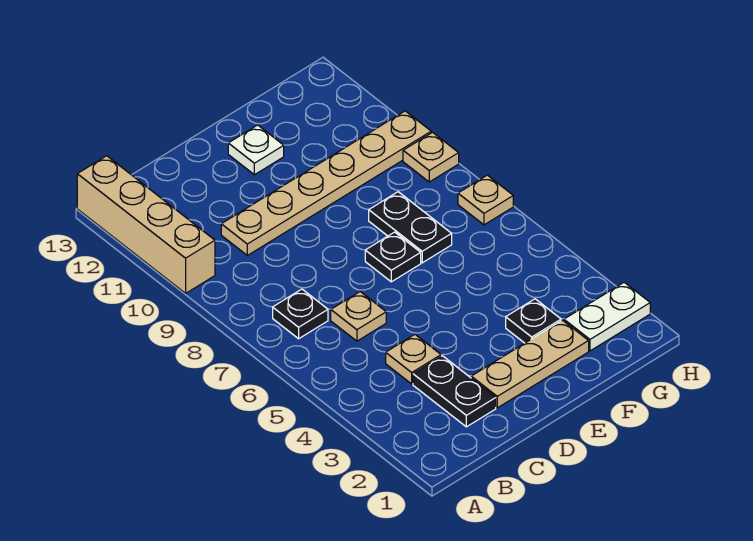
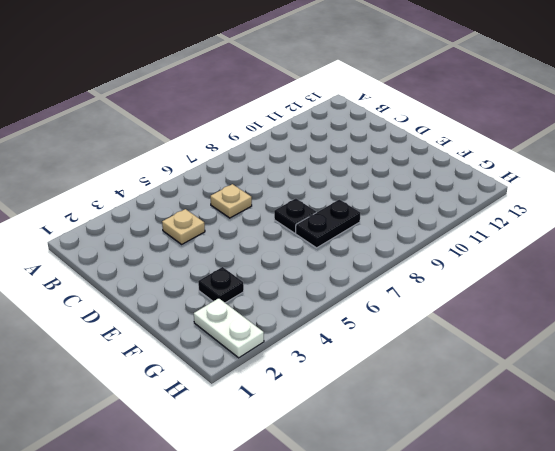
none -> tan 1x4 brick [77,156,215,293]
none -> black 1x1 plate [273,289,328,339]
none -> black 1x2 plate [413,356,496,427]

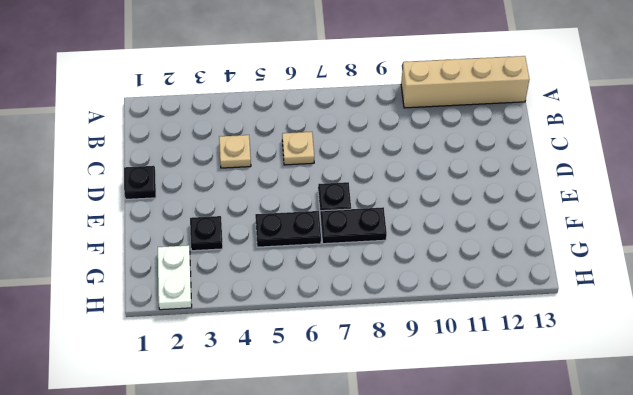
black 1x1 plate [124,166,156,199] -> black 1x1 plate moved to [273,289,328,339]
black 1x2 plate [255,211,321,247] -> black 1x2 plate moved to [413,356,496,427]
none -> tan 1x6 plate [221,111,431,255]
none -> tan 1x3 plate [471,320,589,408]
none -> white 1x1 plate [228,125,284,175]

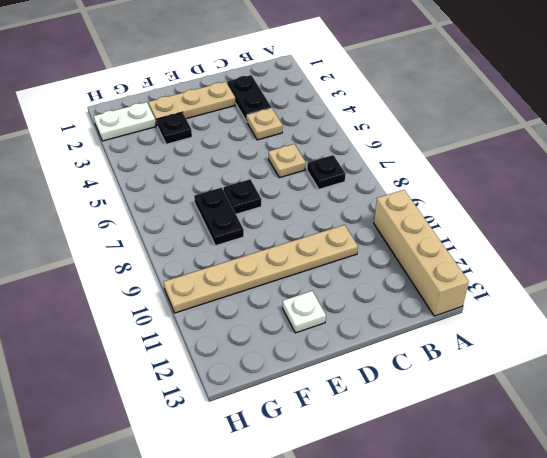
none -> tan 1x1 plate [458,175,513,225]
none -> tan 1x1 plate [403,132,459,182]

